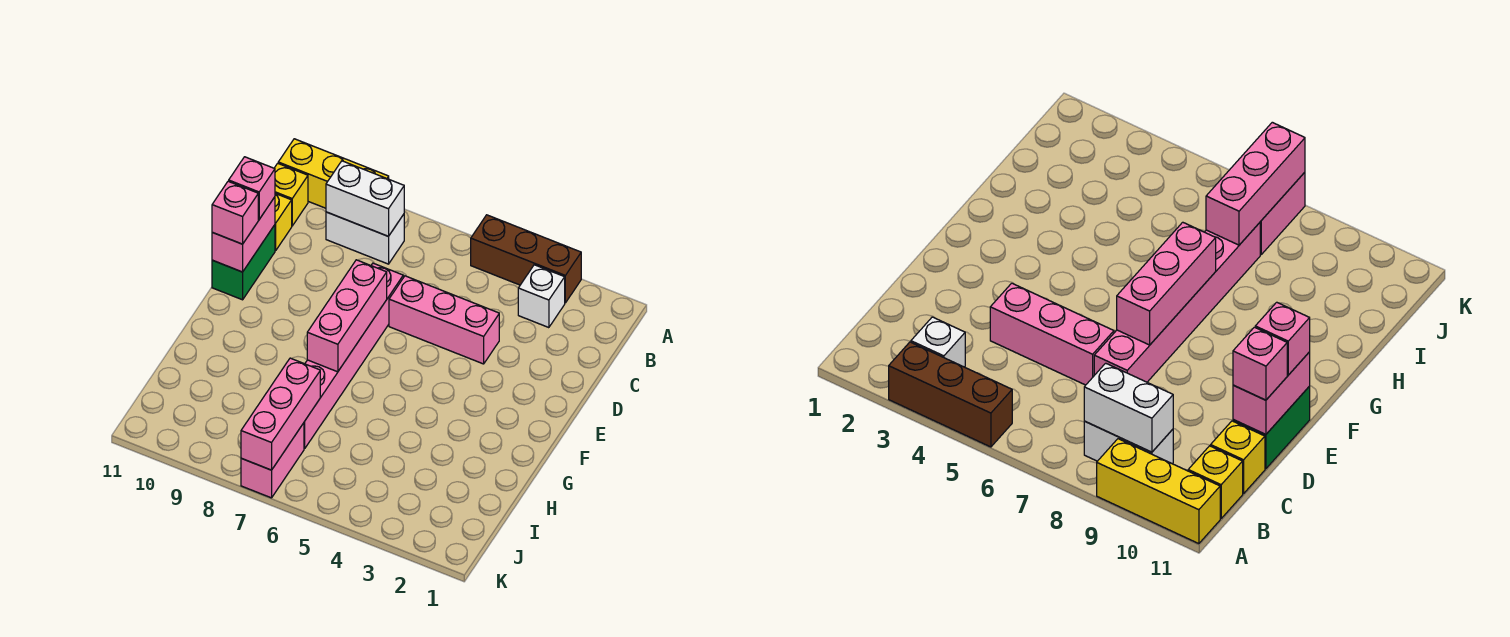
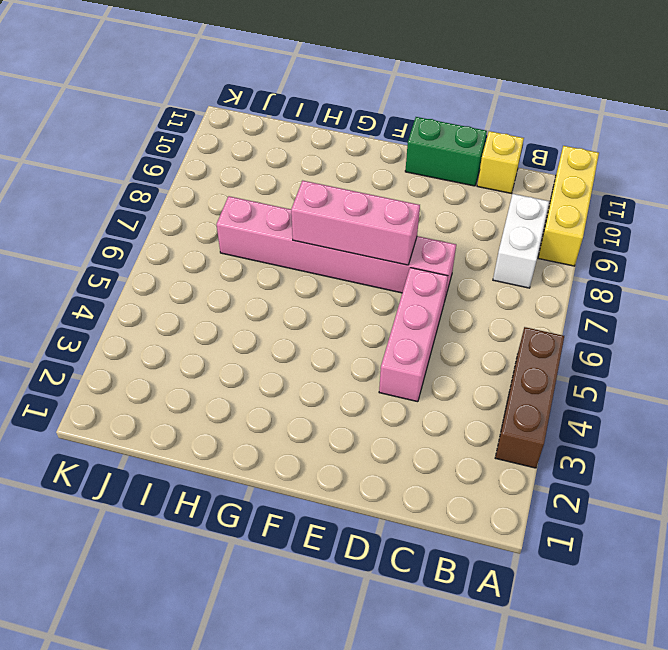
none -> white 1x1 brick [518,265,565,328]
none -> yellow 1x1 brick [274,163,308,226]
none -> pink 1x2 brick [241,423,304,498]

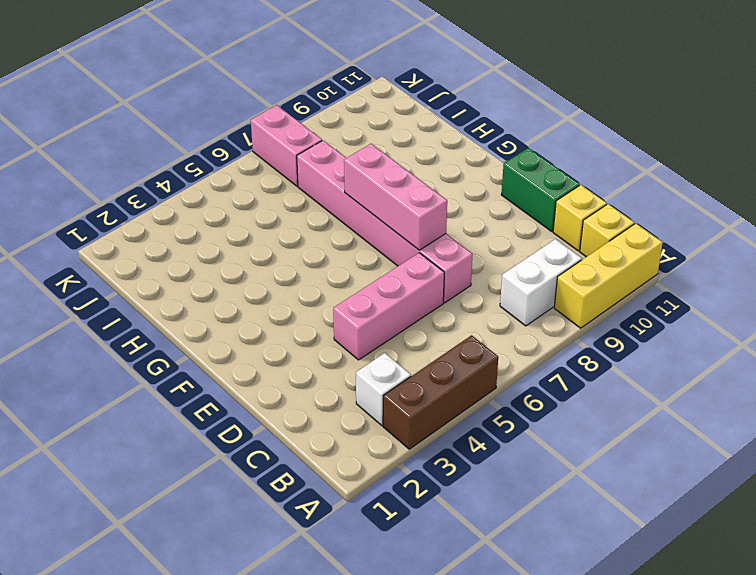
none -> white 1x2 brick [326,161,404,236]
none -> pink 1x2 brick [212,197,275,272]
none -> pink 1x3 brick [241,358,320,470]

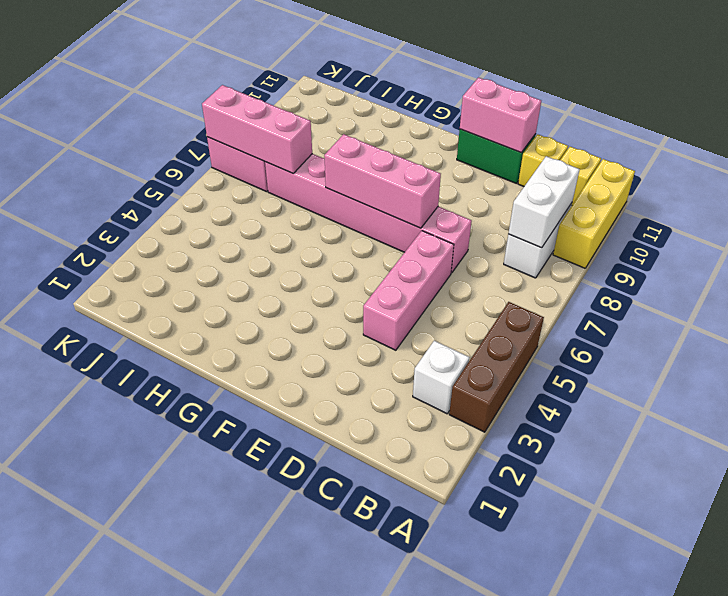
none -> pink 1x1 brick [229,157,275,219]
none -> pink 1x1 brick [212,181,258,244]

